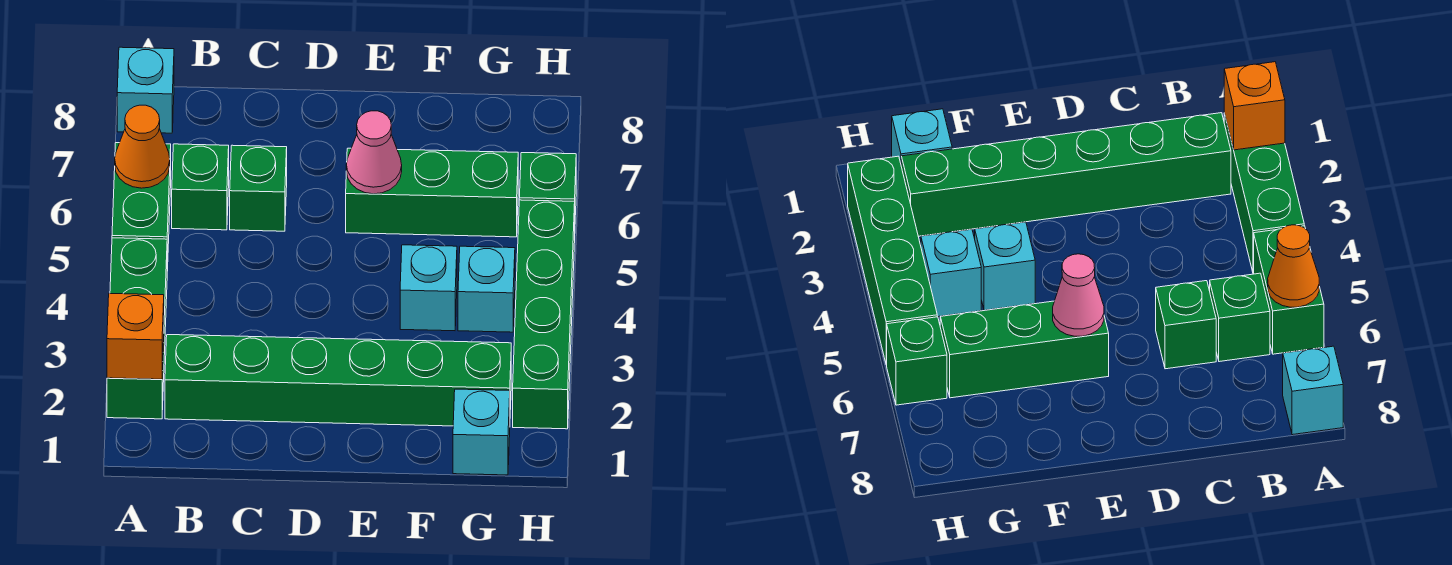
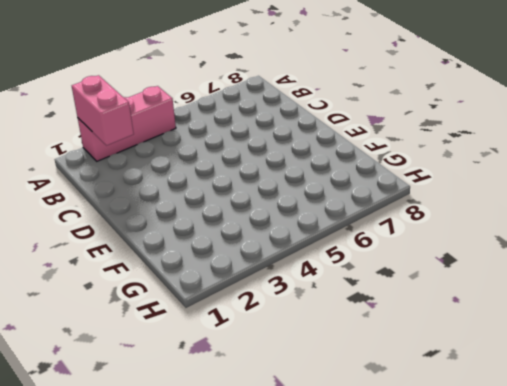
pink 1x3 brick [78,86,176,161] -> green 1x3 brick [107,238,167,419]
pink 1x2 brick [72,75,134,146] -> orange 1x1 brick [107,293,164,379]
none -> green 1x2 brick [112,143,171,271]
none -> cyan 1x1 brick [117,47,174,133]
none -> green 1x6 brick [165,335,511,426]

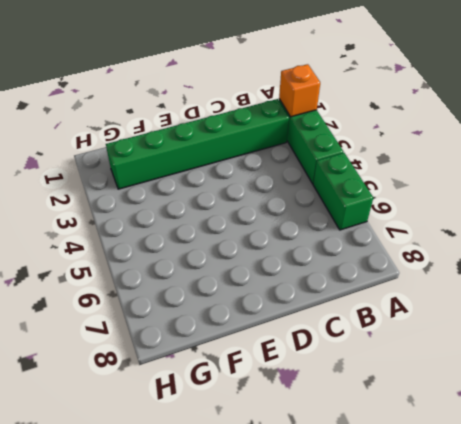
none -> cyan 1x1 brick [117,47,174,133]
none -> green 1x1 brick [172,144,229,230]
none -> green 1x1 brick [230,145,287,231]

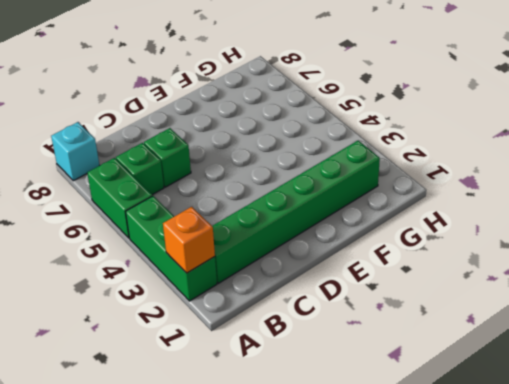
none -> green 1x3 brick [346,148,518,237]
none -> cyan 1x1 brick [400,245,457,331]
none -> cyan 1x1 brick [453,389,510,475]

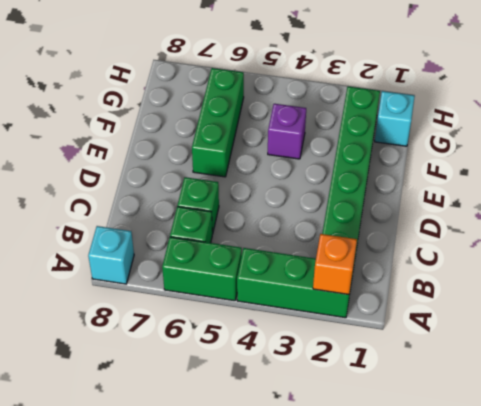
purple 1x1 brick [268,104,306,159] -> cyan 1x1 brick [400,245,457,331]
none -> cyan 1x1 brick [458,246,515,332]
none -> green 1x4 brick [513,200,575,429]
none -> green 1x1 brick [519,153,576,215]

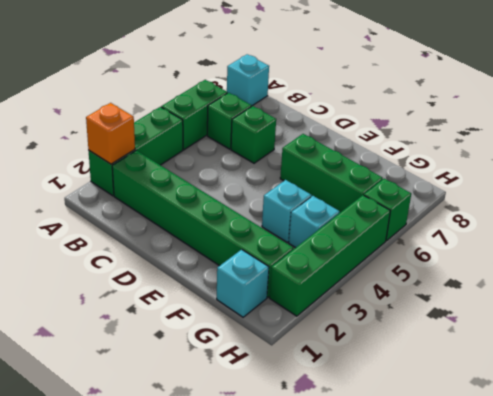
none -> orange 1x1 cone [115,105,170,188]
none -> pink 1x1 cone [346,111,402,194]

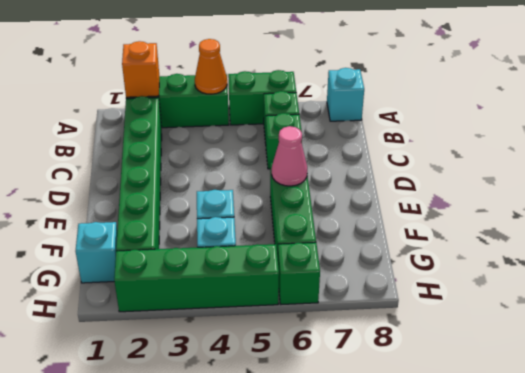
orange 1x1 cone [195,39,227,94] -> orange 1x1 cone moved to [115,105,170,188]

